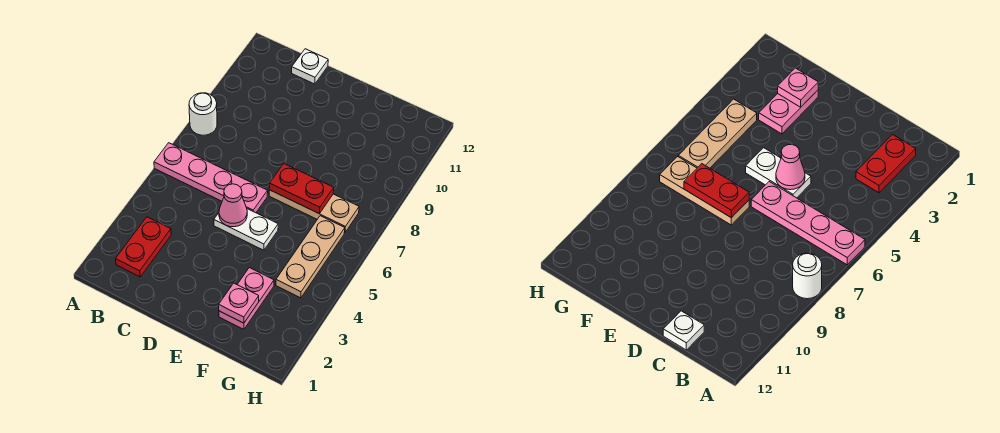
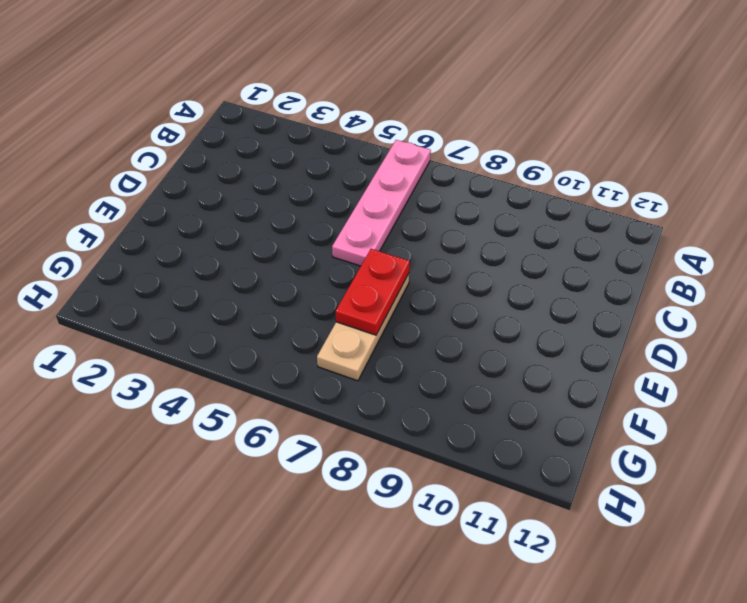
none -> white 1x1 round brick [189,93,217,135]
none -> red 1x2 plate [116,217,171,277]

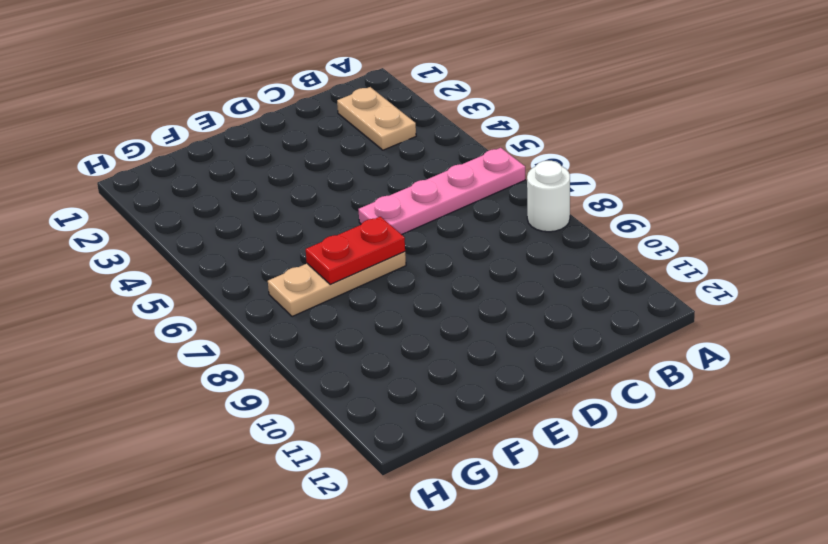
tan 1x2 plate [337,87,416,150] -> red 1x2 plate [116,217,171,277]
none -> white 1x1 plate [292,49,328,84]
none -> white 1x2 plate [214,209,278,250]

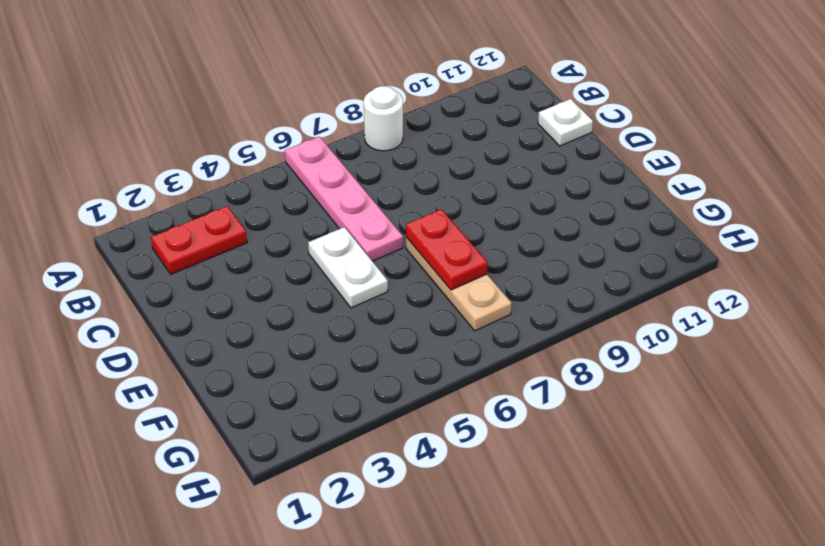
none -> pink 1x2 plate [219,268,274,329]
none -> tan 1x3 plate [276,216,345,298]

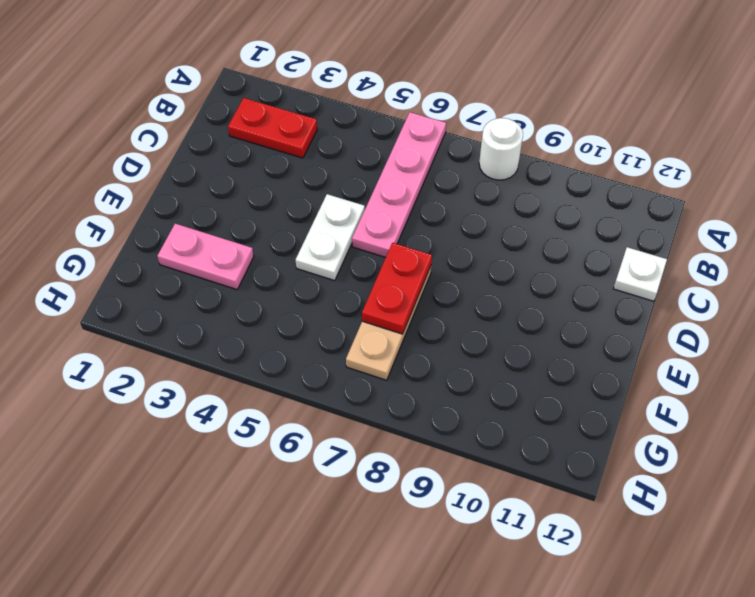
none -> tan 1x3 plate [276,216,345,298]
none -> pink 1x1 cone [219,184,247,227]

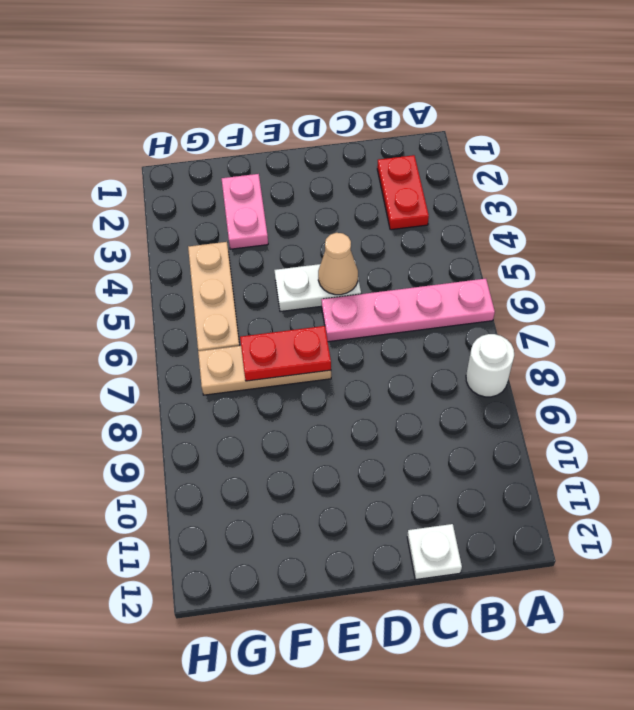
tan 1x1 cone [318,233,358,295] -> pink 1x1 cone [219,184,247,227]
none -> pink 1x1 plate [219,283,259,323]

